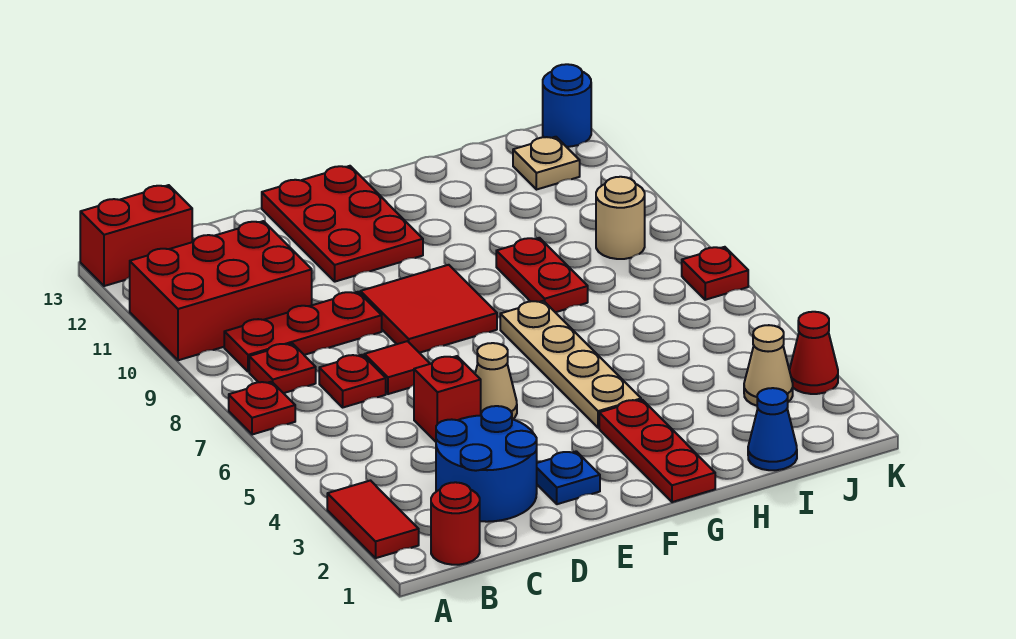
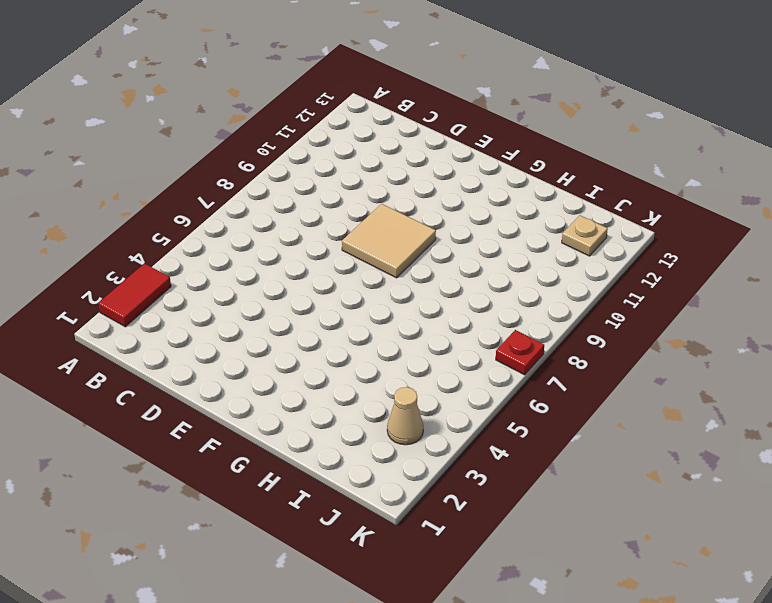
tan 2x2 tile [342,204,436,278] -> red 2x2 tile [360,265,497,353]
none -> red 1x1 plate [229,382,295,435]
none -> red 2x3 brick [130,221,312,360]
none -> red 1x2 brick [80,185,192,286]

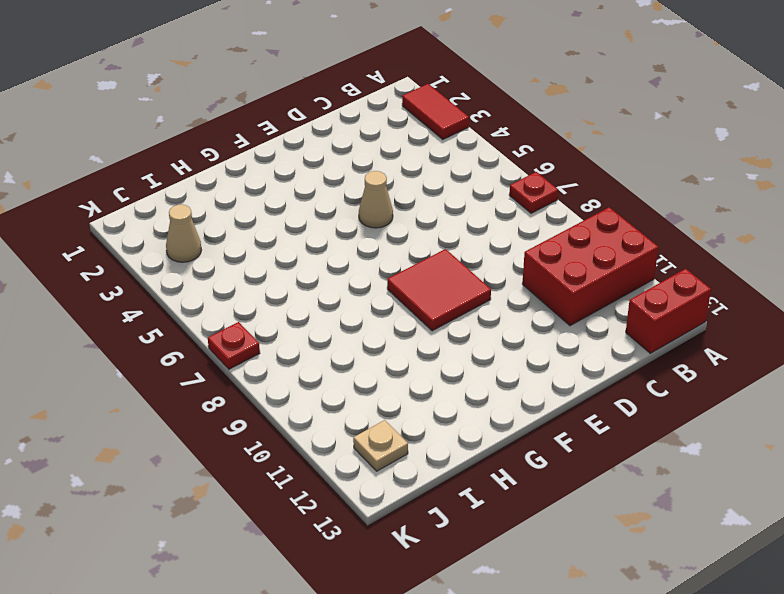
none -> red 1x1 round brick [431,482,480,565]
none -> red 1x1 plate [249,343,316,393]
none -> red 1x3 plate [224,292,382,372]

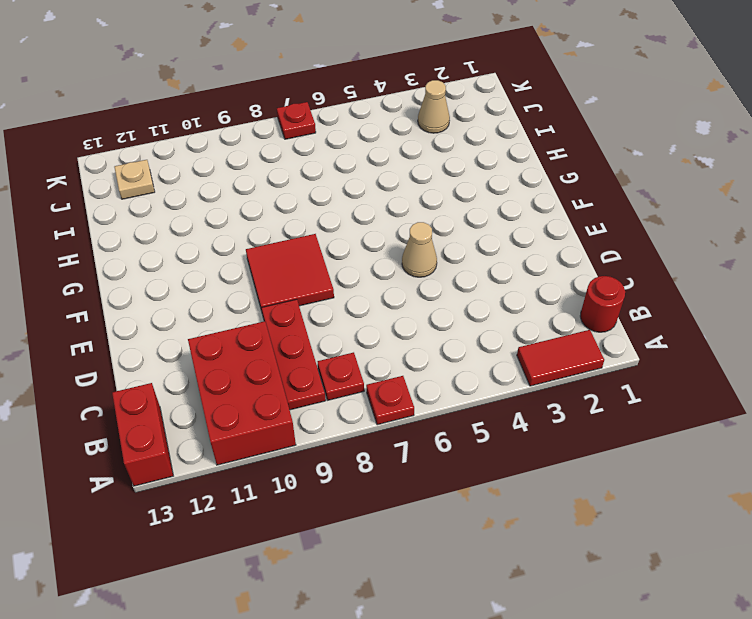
none -> blue 2x2 round brick [436,406,537,522]
none -> red 1x1 plate [319,355,386,407]
none -> red 1x1 brick [414,356,481,442]

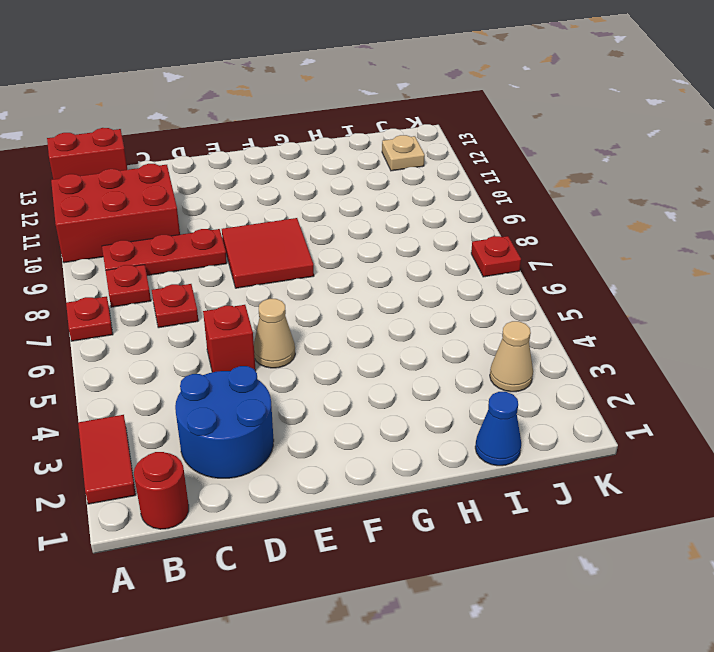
none -> red 1x1 tile [364,341,430,394]
none -> blue 1x1 plate [537,451,600,504]
none -> red 2x3 plate [262,166,423,282]

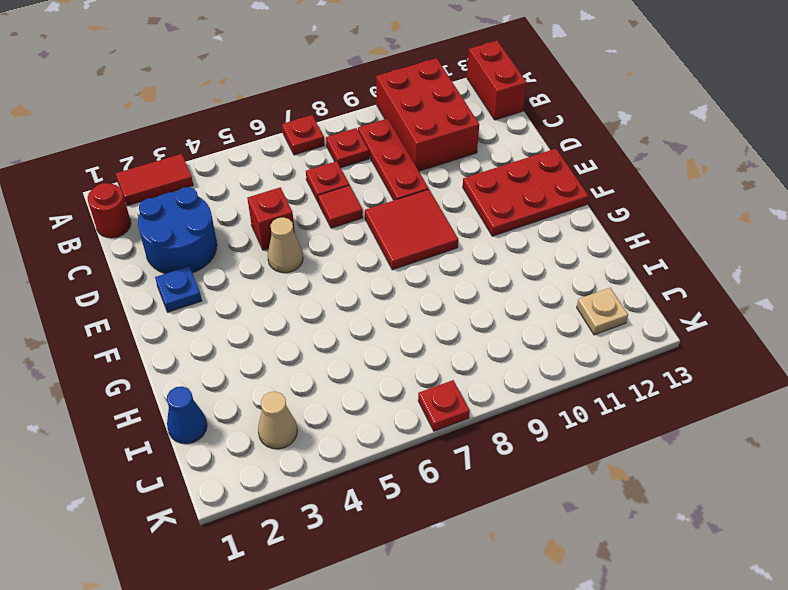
none -> red 1x3 plate [599,400,715,502]
none -> tan 1x4 plate [500,301,641,428]
none -> red 1x2 plate [496,238,588,312]

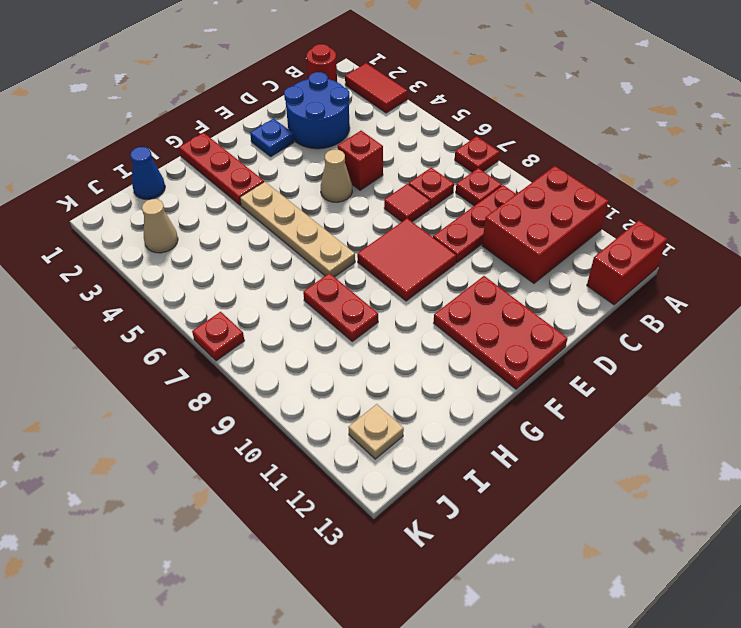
none -> tan 1x1 round brick [596,177,645,259]
none -> red 1x1 cone [789,312,838,394]
none -> blue 1x1 round brick [543,64,591,147]

